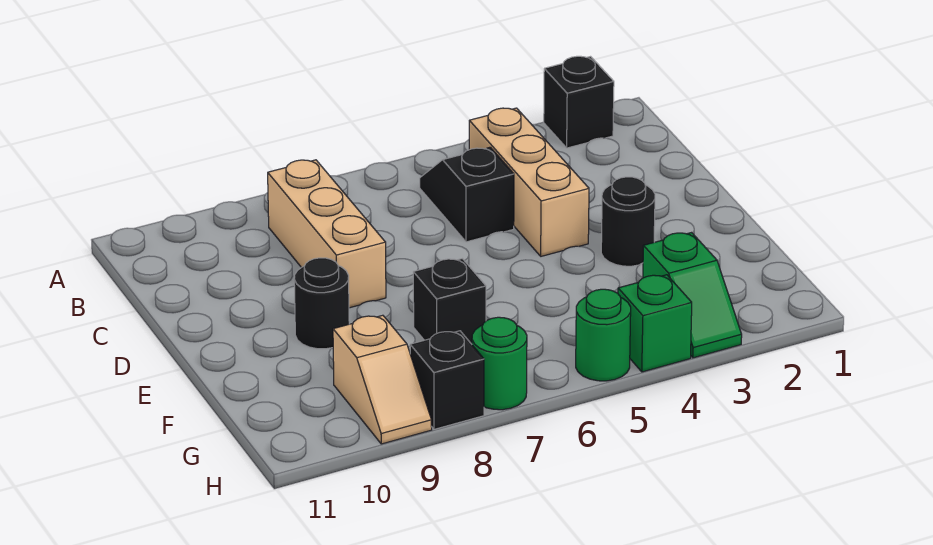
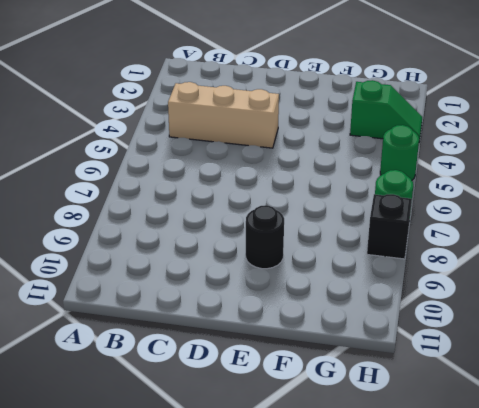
none -> black 1x1 brick [544,56,614,148]
none -> black 1x2 slope [420,147,514,242]
none -> tan 1x3 brick [268,160,386,308]

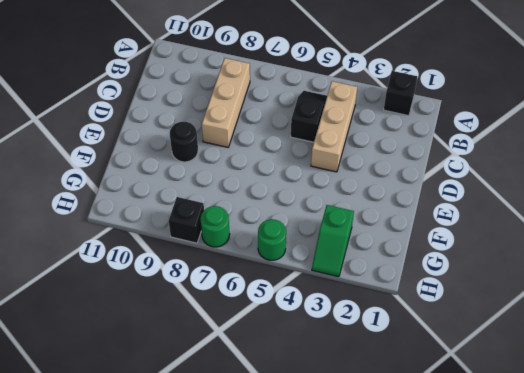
none -> black 1x1 round brick [601,177,655,266]
none -> black 1x1 brick [413,259,486,344]
none -> tan 1x2 slope [333,315,432,444]

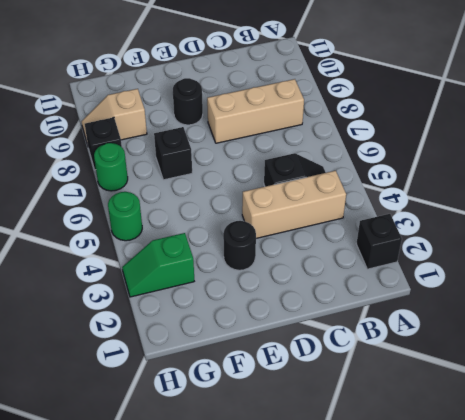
none -> green 1x1 brick [618,275,692,372]

